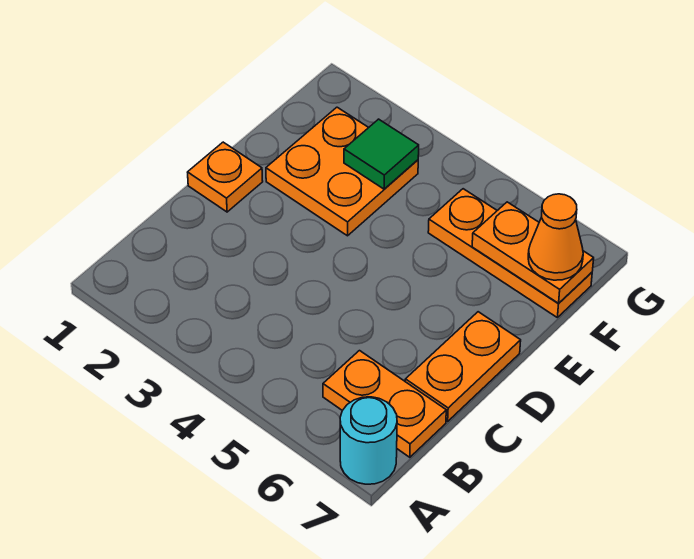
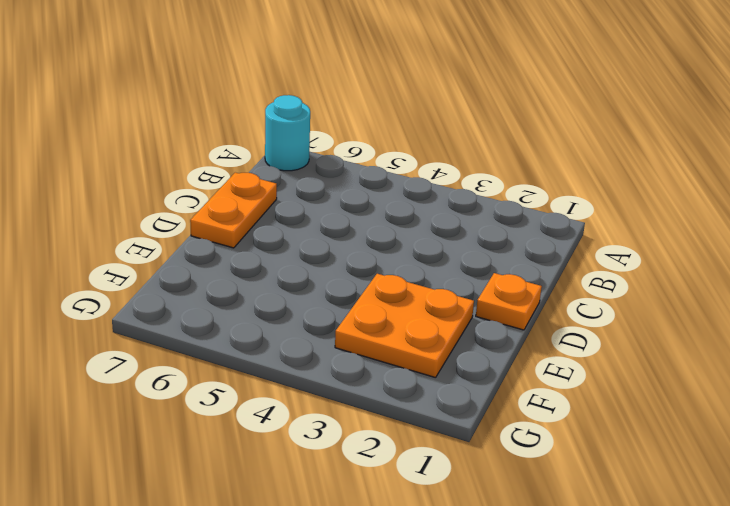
none -> orange 1x2 plate [323,351,446,457]
none -> orange 1x3 plate [428,189,592,317]

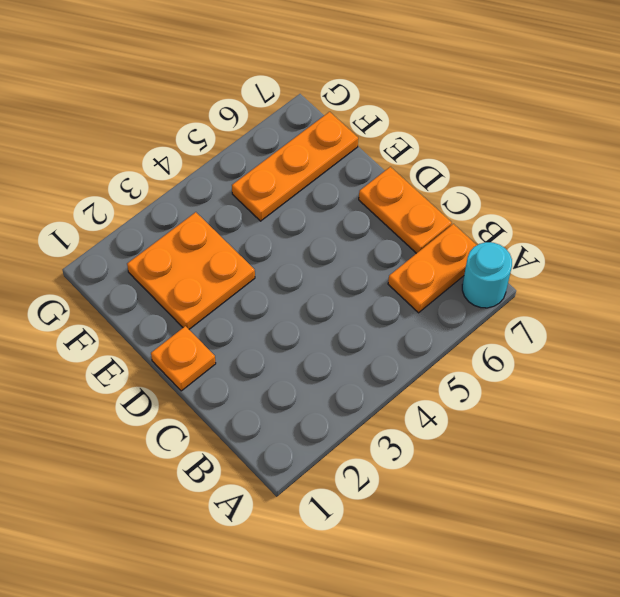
none -> green 1x1 tile [344,119,419,189]
none -> orange 1x2 plate [472,202,594,304]

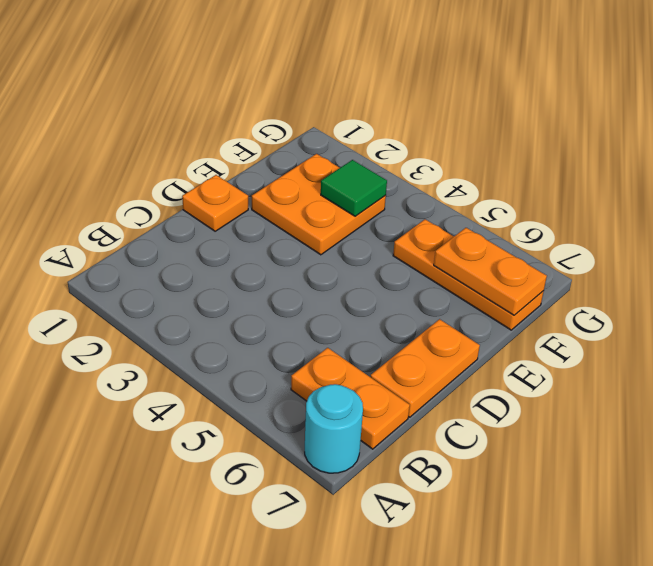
none -> orange 1x1 cone [528,194,583,280]

